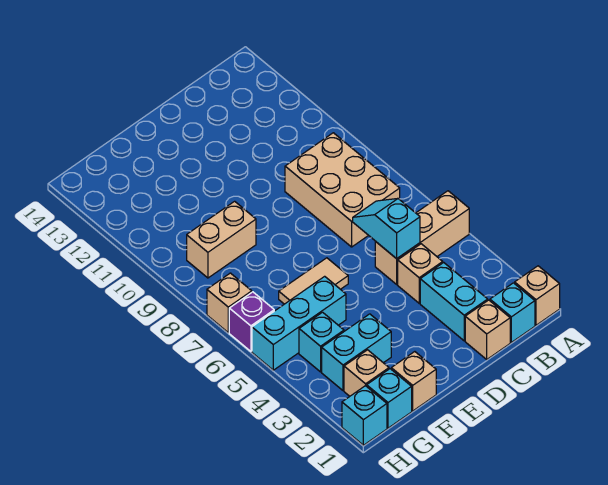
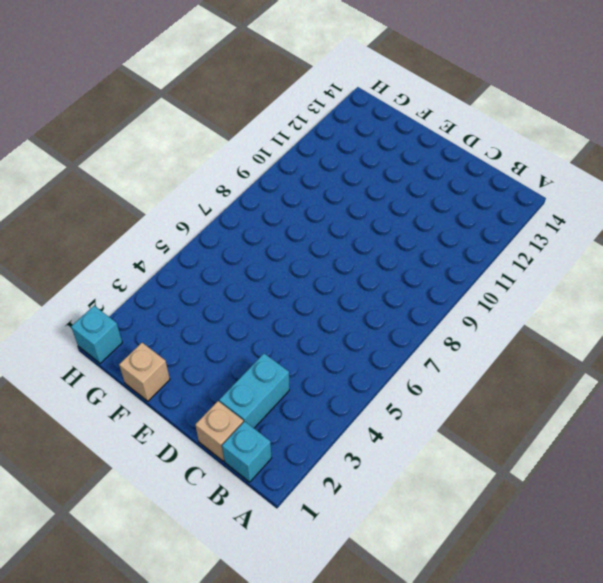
none -> tan 1x1 brick [515,266,560,325]
none -> tan 1x3 brick [375,191,469,284]
none -> tan 2x3 brick [285,133,400,247]

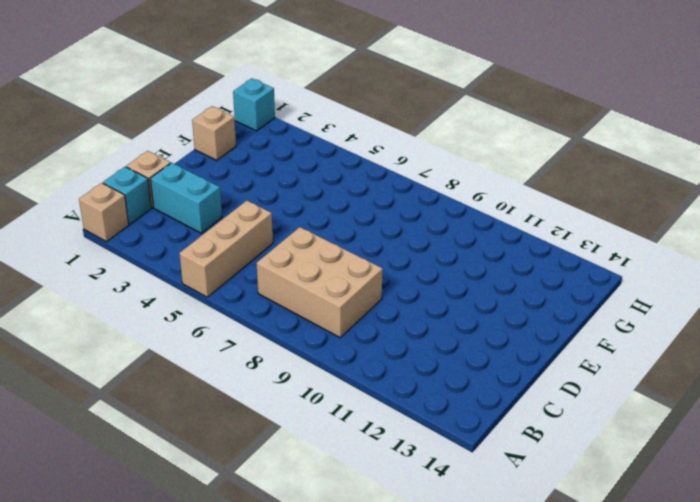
none -> tan 1x1 brick [398,244,443,303]
none -> tan 1x2 tile [279,258,348,304]
none -> cyan 1x2 brick [322,314,391,391]

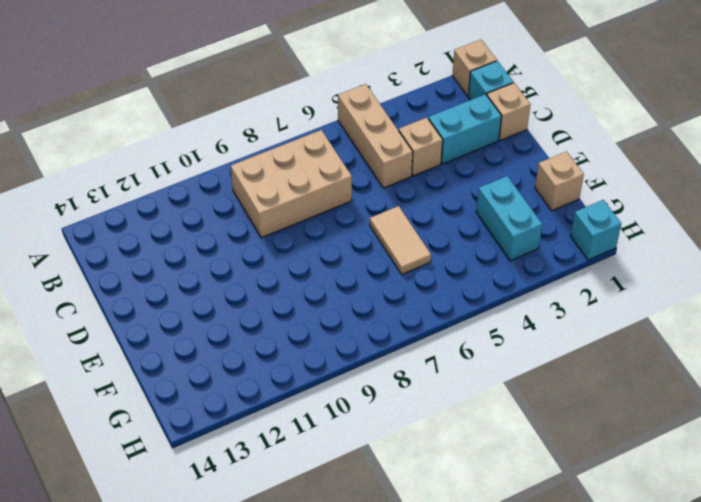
none -> cyan 1x3 brick [252,276,346,370]
none -> tan 1x2 brick [187,201,256,278]
none -> cyan 1x1 brick [367,369,412,428]

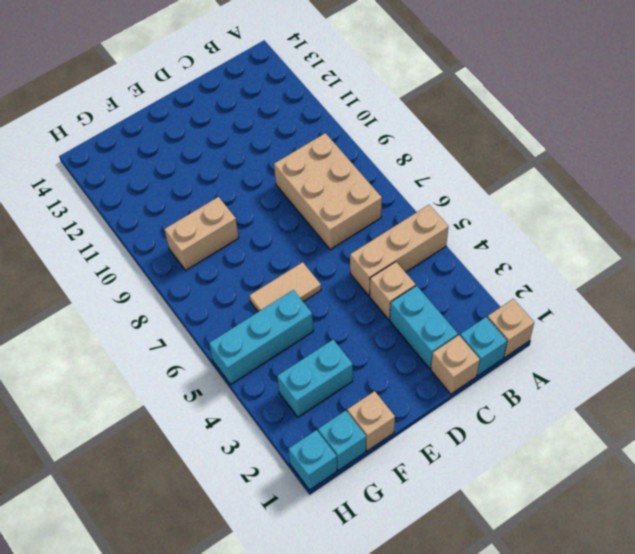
none -> tan 1x1 brick [344,350,389,396]
none -> cyan 1x1 brick [299,312,344,372]
none -> purple 1x1 brick [229,292,274,351]

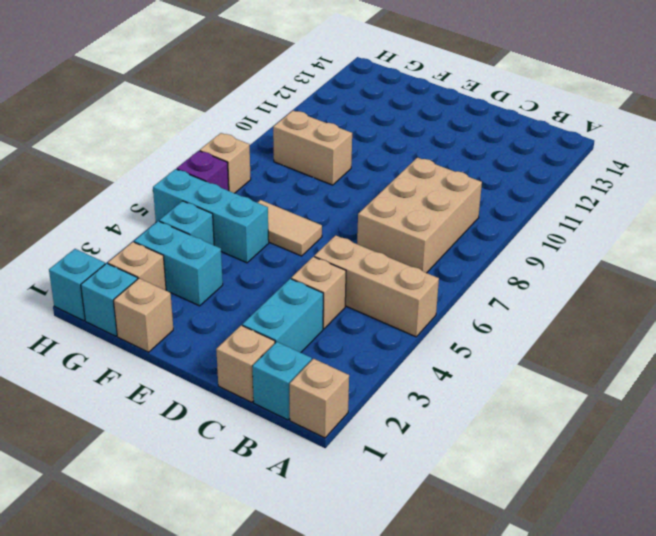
none -> cyan 1x2 slope [353,198,420,259]

